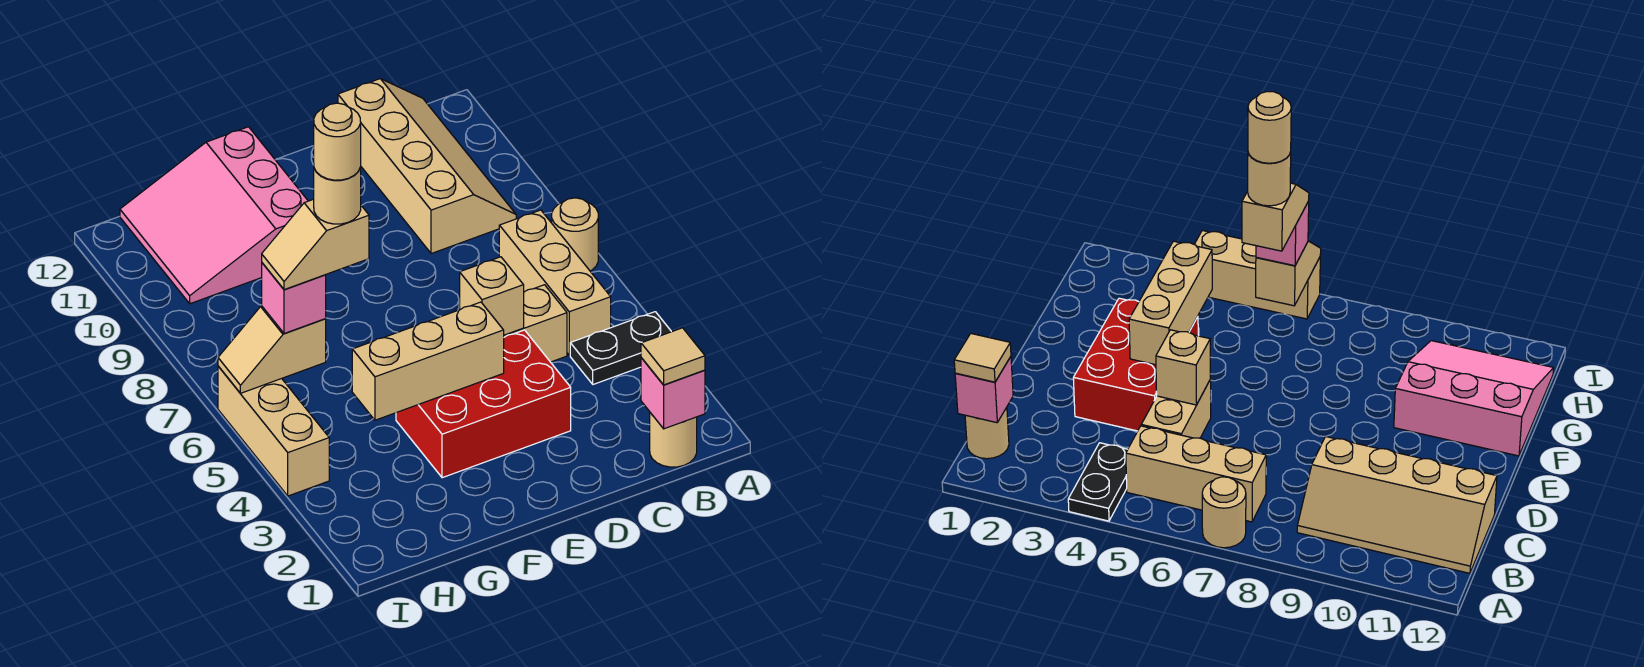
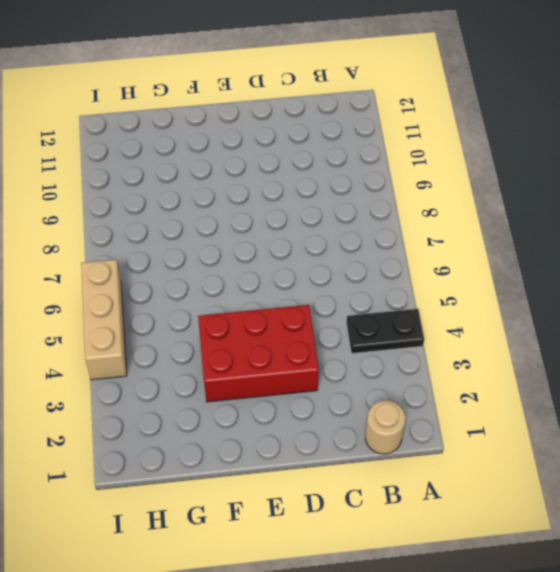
none -> tan 1x1 round brick [552,198,598,271]
none -> tan 1x3 brick [499,210,611,355]
none -> tan 2x4 slope [338,79,516,254]

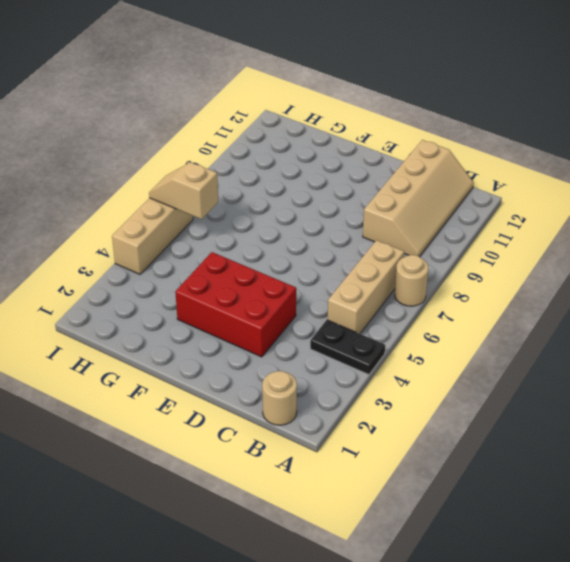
none -> tan 1x2 brick [504,285,567,362]
none -> pink 3x3 slope [120,127,308,304]
none -> pink 1x1 brick [641,358,705,429]

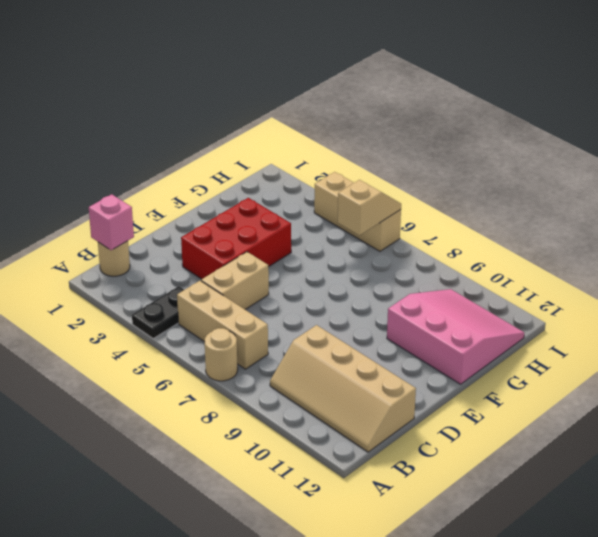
none -> tan 1x1 brick [460,257,524,335]
none -> tan 1x3 brick [352,302,504,420]
none -> tan 1x1 tile [641,328,705,385]

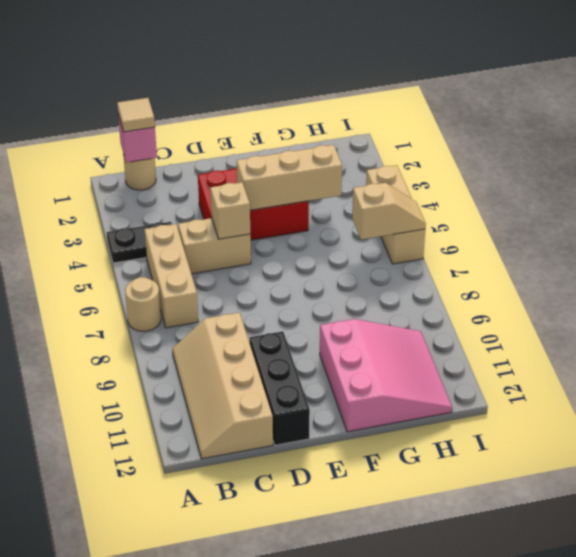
black 1x3 brick [250,331,310,445] -> none
none -> pink 1x1 brick [262,263,326,334]
none -> tan 1x2 slope [262,199,369,290]
none -> tan 1x1 round brick [314,167,361,224]

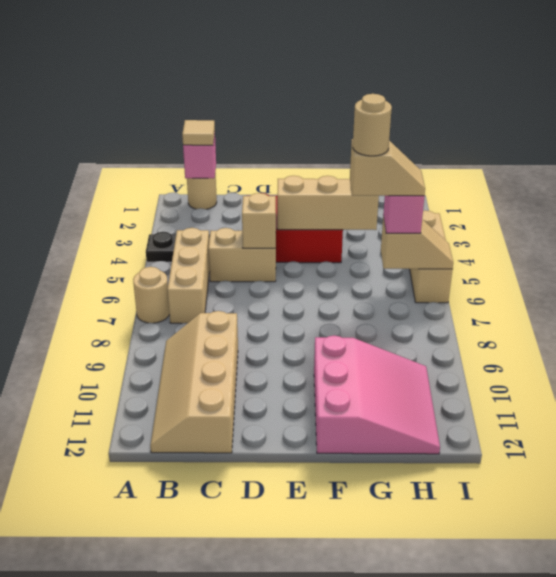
none -> tan 1x1 round brick [314,103,361,180]

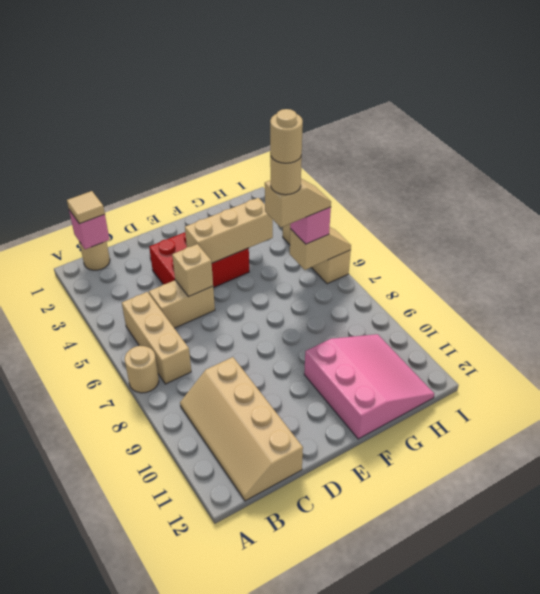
none -> black 1x2 plate [570,312,671,384]

